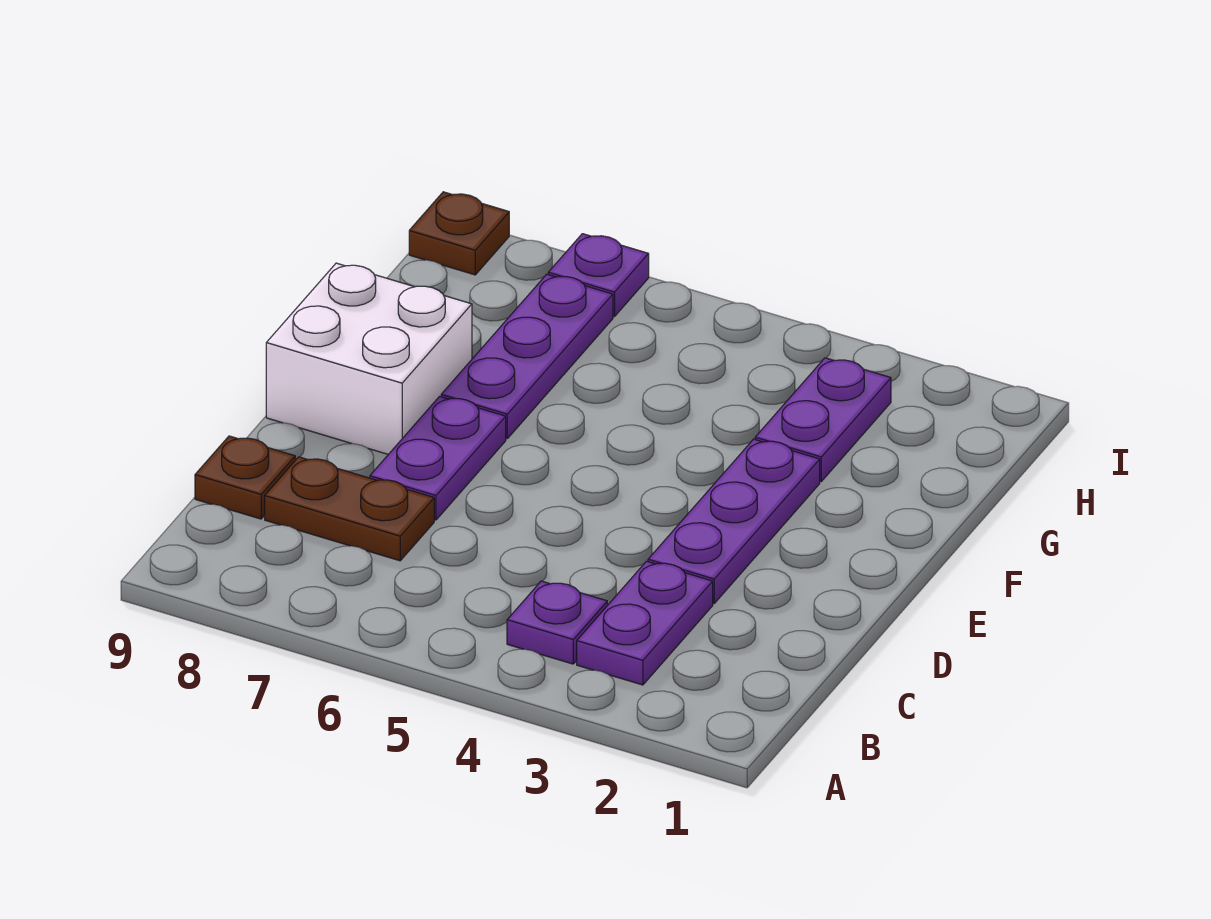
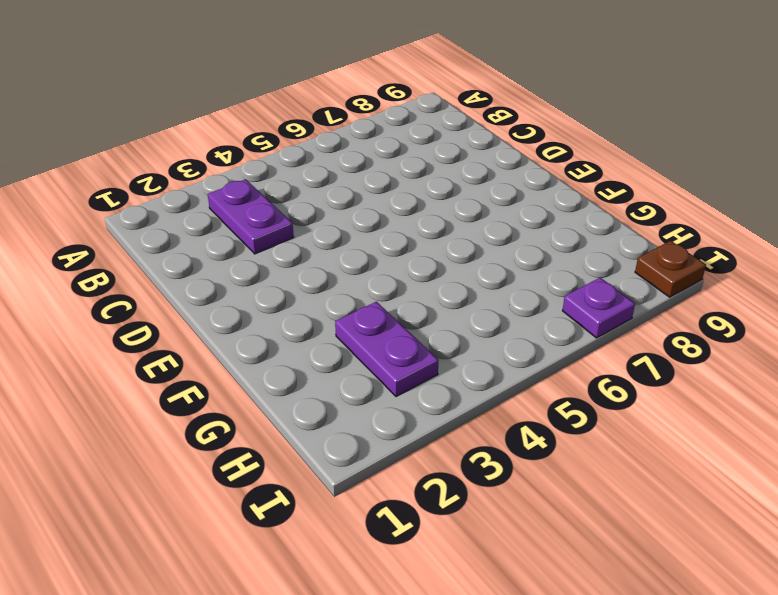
none -> purple 1x1 plate [507,581,607,664]
none -> brown 1x2 plate [265,457,434,561]

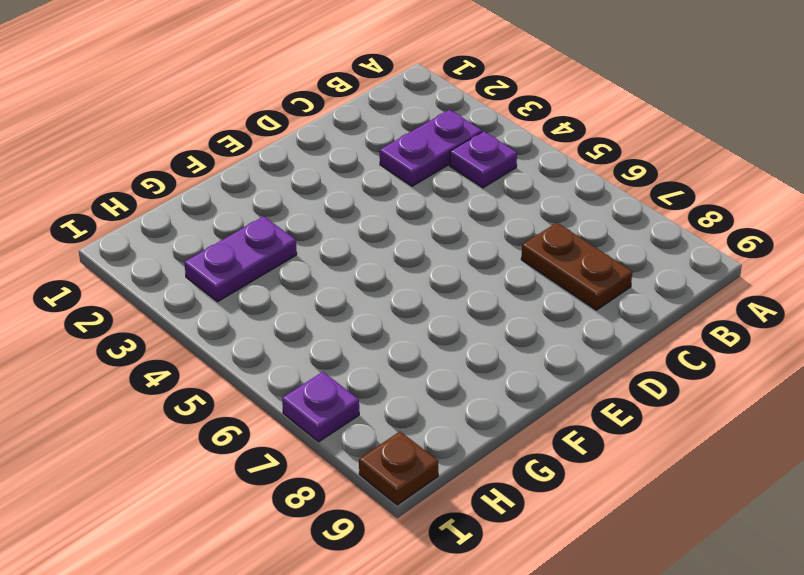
none -> brown 1x1 plate [195,436,295,519]
none -> purple 1x3 plate [648,439,820,603]

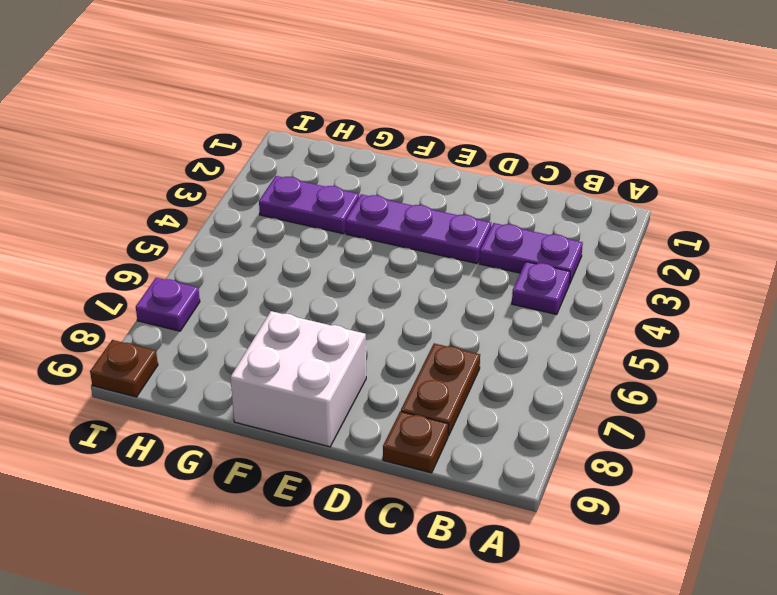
none -> purple 1x2 plate [370,396,506,520]
none -> purple 1x3 plate [441,274,613,439]

